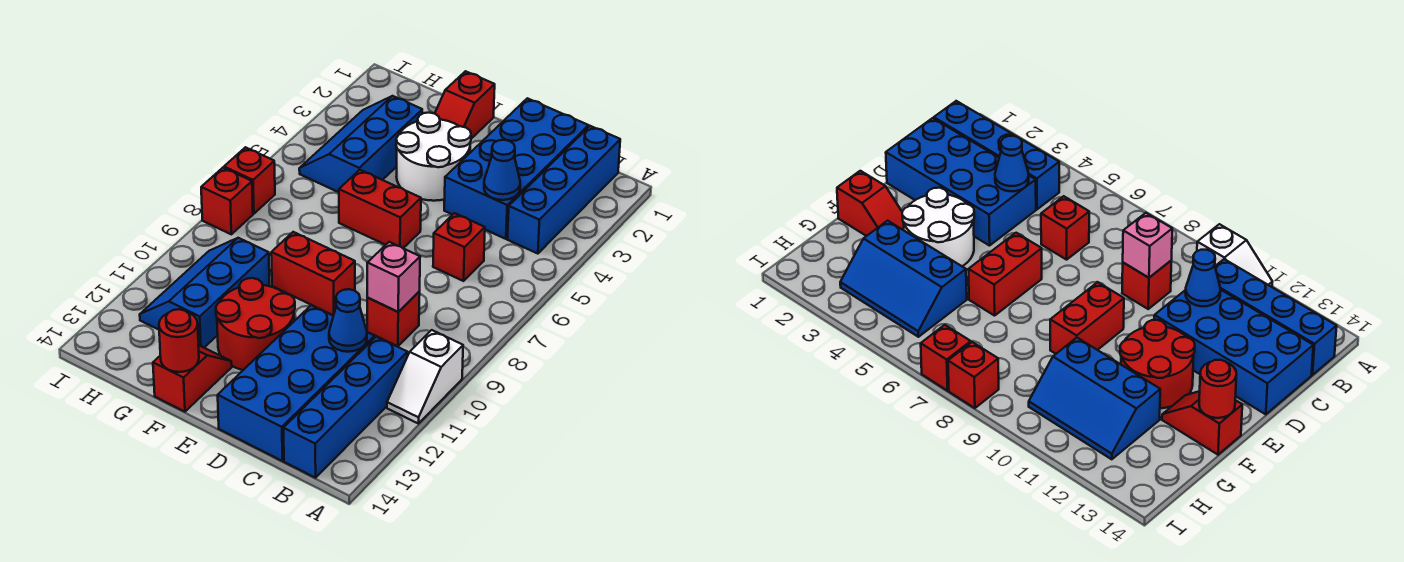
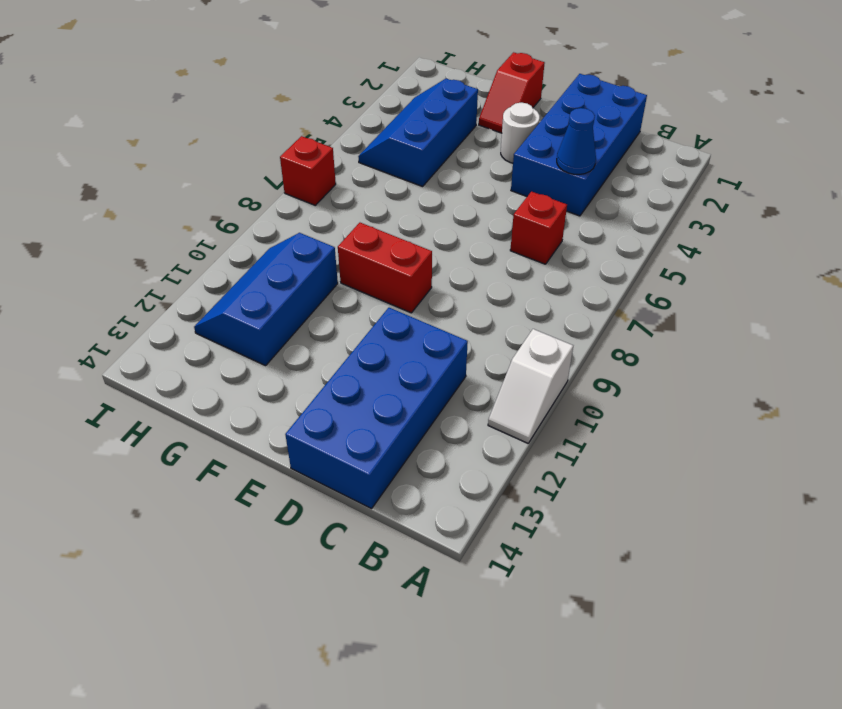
white 1x1 round brick [501,103,540,163] -> white 2x2 round brick [396,113,471,201]
none -> blue 1x4 brick [507,126,620,254]
none -> blue 1x4 brick [284,337,407,478]
none -> red 1x1 brick [367,292,420,347]

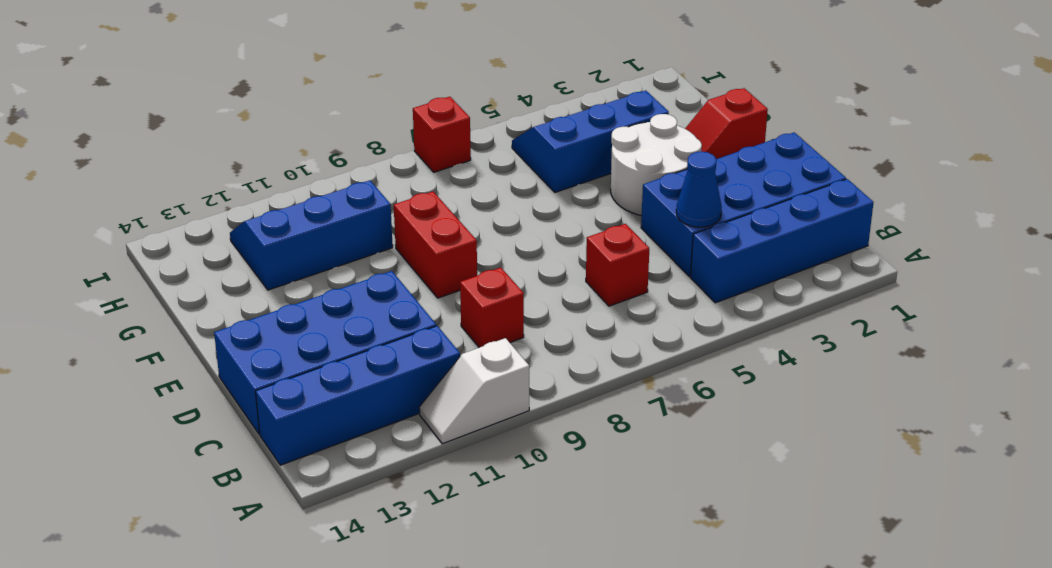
none -> red 1x2 brick [339,170,421,248]
none -> red 2x2 round brick [216,278,295,370]
none -> red 1x2 slope [153,346,232,412]

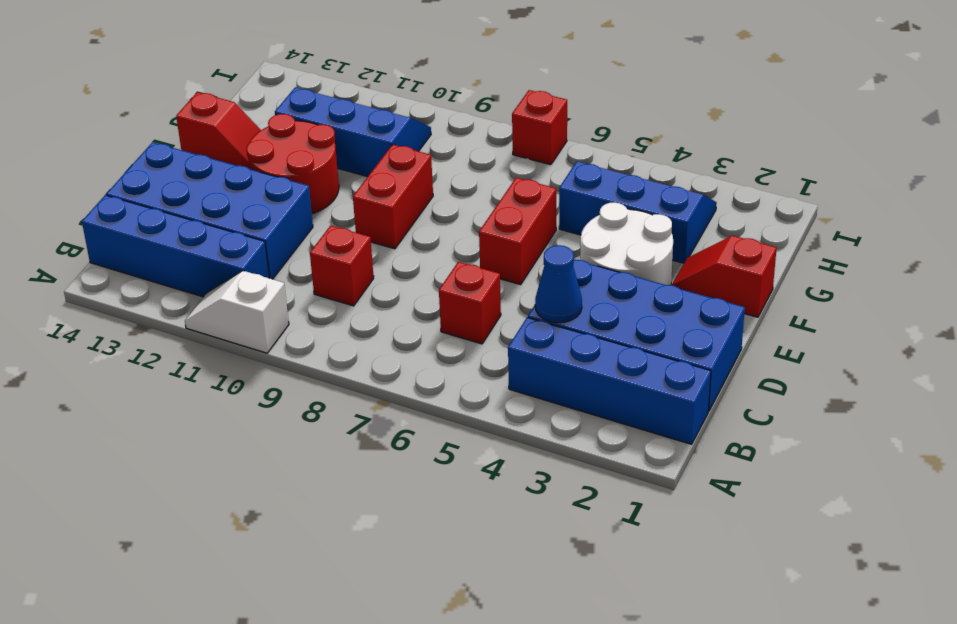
none -> red 1x1 brick [201,168,253,234]
none -> pink 1x1 brick [367,242,420,312]
none -> blue 1x1 cone [329,289,367,352]

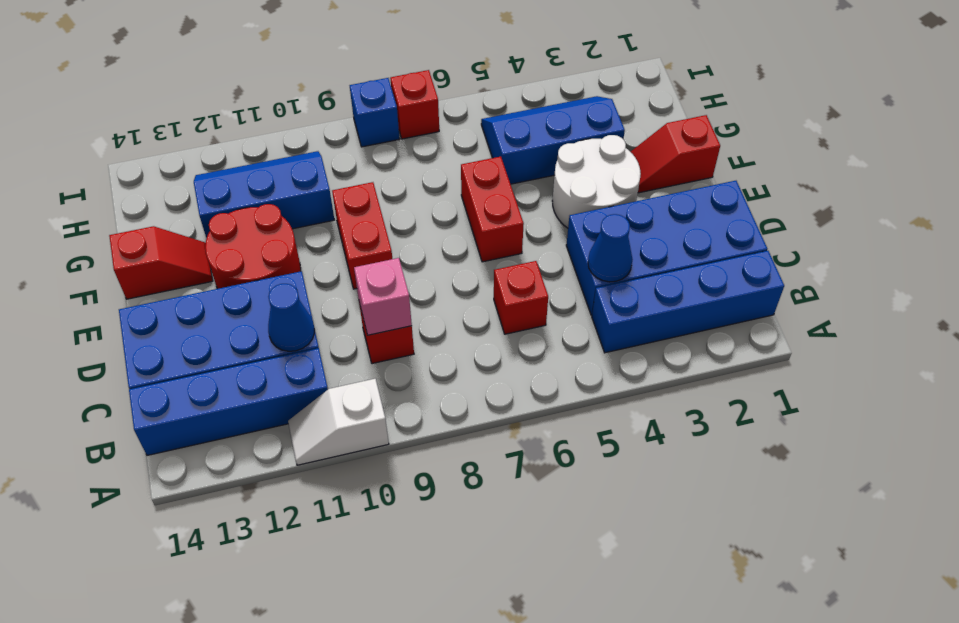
blue 1x1 brick [350,78,399,147] -> red 1x1 brick [201,168,253,234]
none -> red 1x1 round brick [159,309,199,372]

